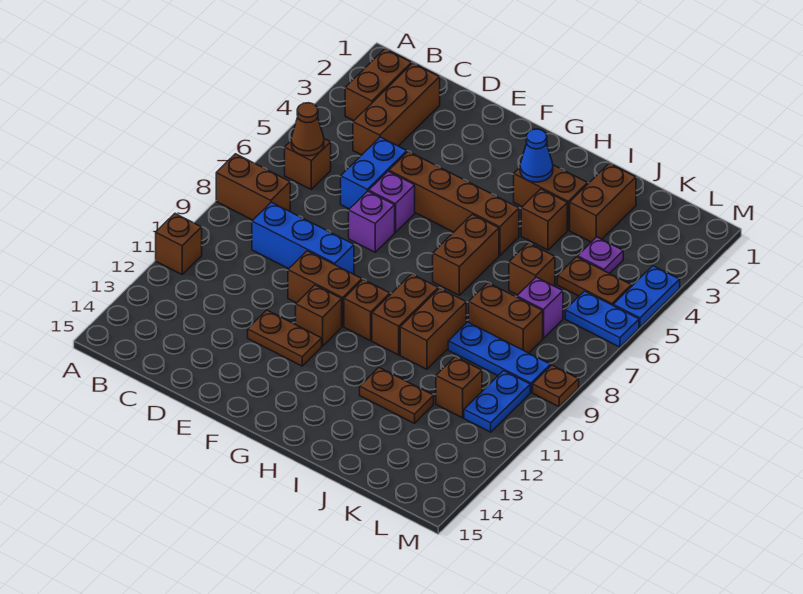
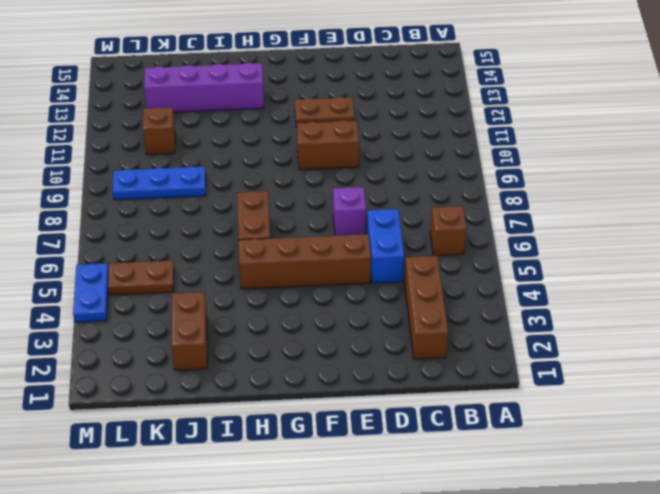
purple 1x4 brick [144,63,264,112] -> none
none -> brown 1x2 brick [216,154,290,220]
none -> brown 1x1 brick [156,214,202,274]
none -> brown 1x2 brick [345,49,411,121]
none -> blue 1x3 brick [252,202,354,274]

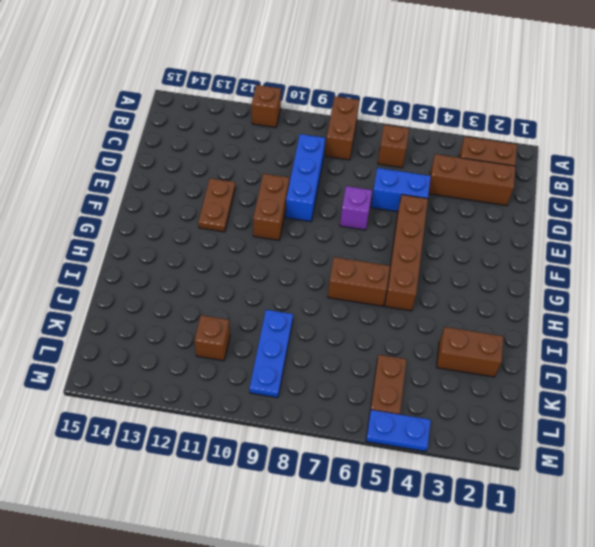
none -> purple 1x1 brick [369,171,415,233]
none -> brown 1x1 brick [296,285,342,346]
none -> brown 1x1 brick [344,279,390,341]
none -> brown 1x2 brick [514,165,588,230]

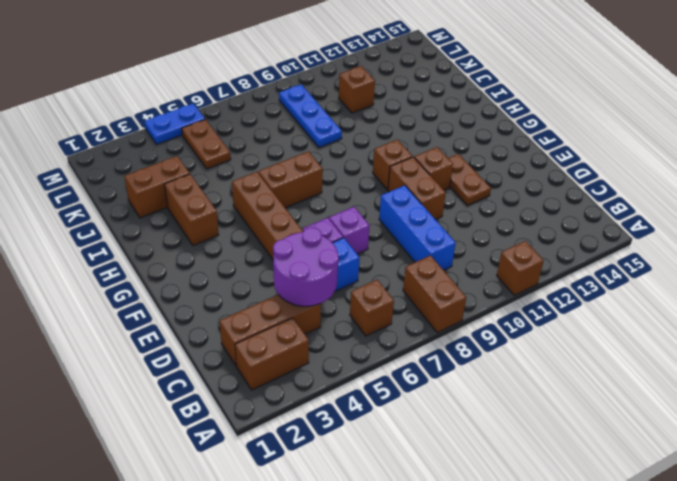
purple 2x2 round brick [273,227,339,306] -> none
none -> brown 1x2 brick [372,274,438,355]
none -> brown 1x1 brick [521,189,567,250]
none -> brown 1x2 brick [400,288,466,369]
none -> brown 1x2 plate [360,368,434,423]

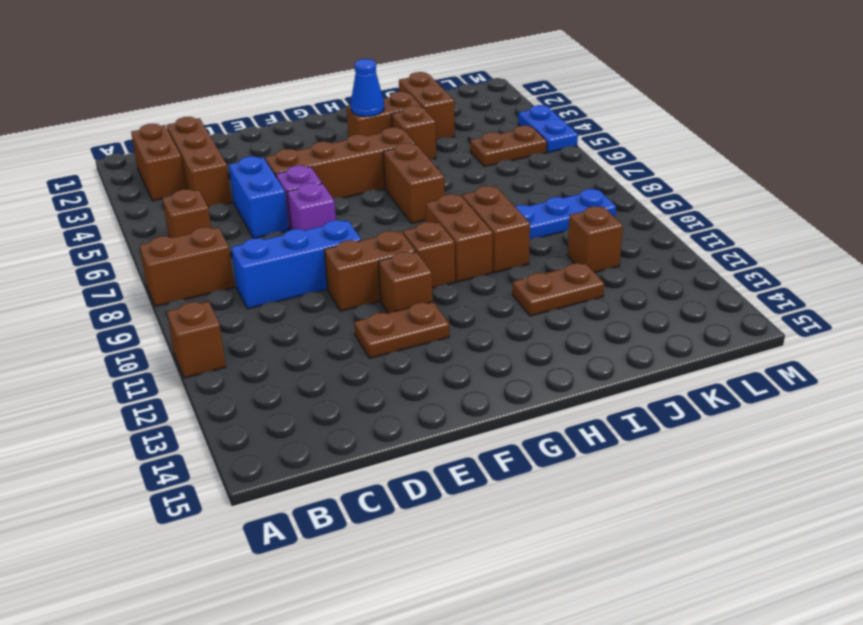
none -> brown 1x1 brick [509,243,555,295]
none -> brown 1x2 brick [469,283,543,353]
none -> purple 1x1 plate [578,237,623,274]
none -> purple 1x1 brick [517,277,563,338]

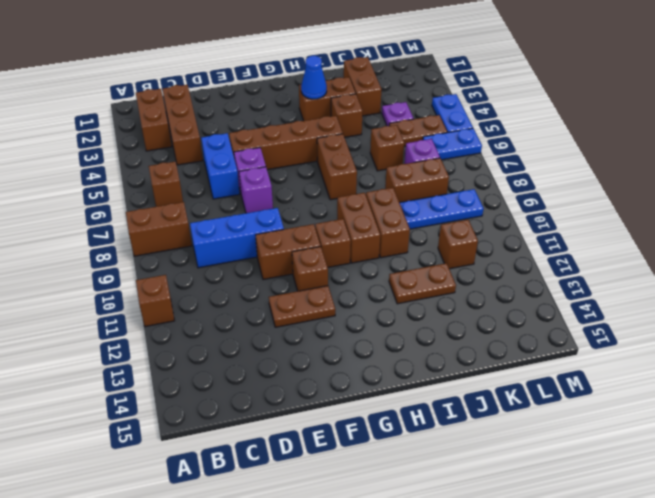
none -> blue 1x2 plate [464,371,530,432]
none -> brown 1x1 plate [533,365,579,407]
none -> brown 1x1 cone [291,103,324,156]

